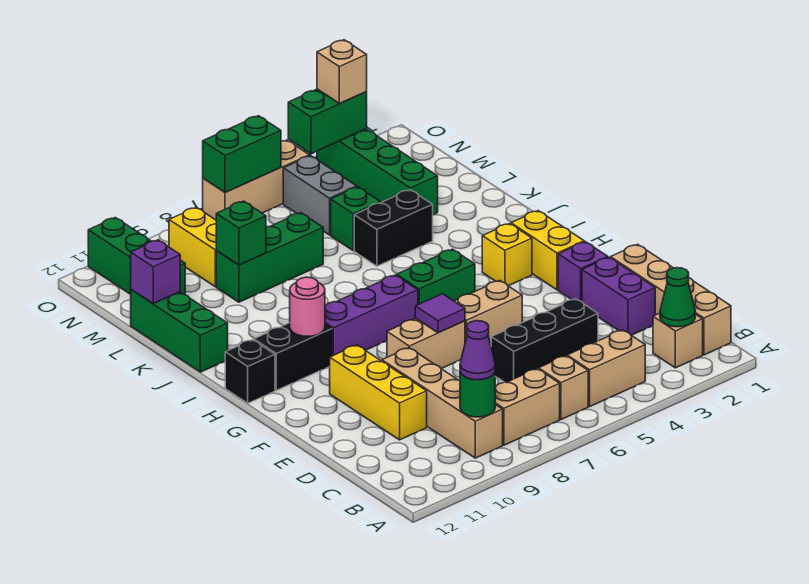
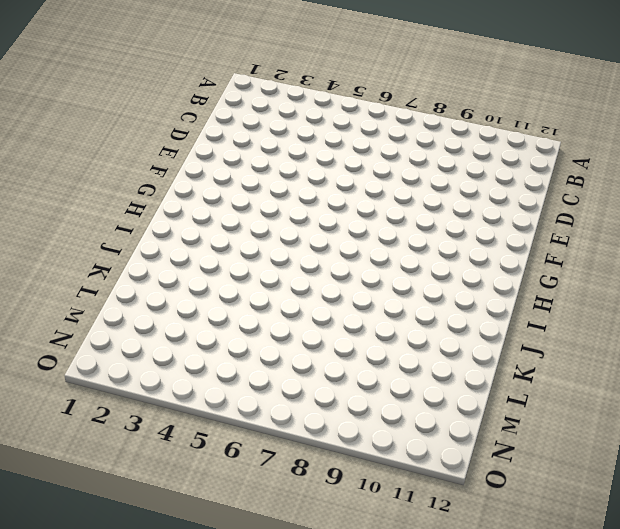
none -> tan 1x4 brick [611,244,731,355]
none -> tan 1x1 brick [653,313,703,368]
none -> tan 1x2 brick [567,330,645,406]
none -> tan 1x1 brick [539,356,588,419]

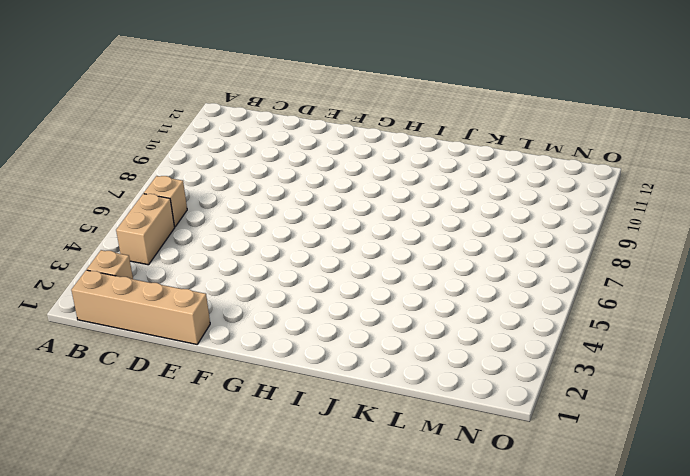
none -> tan 1x2 brick [495,369,560,445]
none -> tan 1x4 brick [382,348,503,458]
none -> purple 1x2 brick [582,257,655,335]
none -> black 1x3 brick [491,299,598,382]

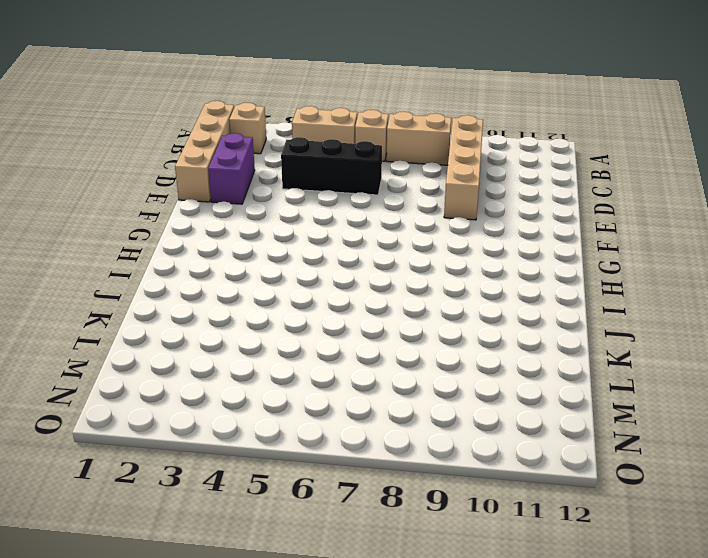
none -> yellow 1x3 brick [330,345,427,440]
none -> purple 1x1 brick [558,242,608,302]
none -> tan 1x2 brick [454,280,522,344]
none -> tan 1x2 brick [387,318,465,369]

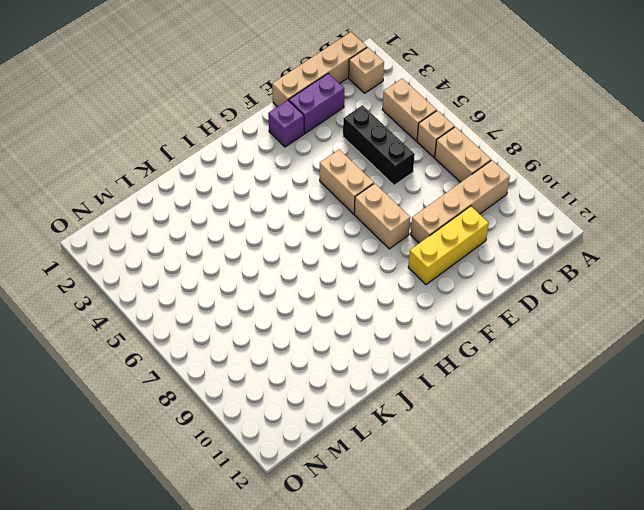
none -> yellow 1x2 brick [511,211,584,290]
none -> yellow 1x1 brick [482,223,532,286]
none -> green 1x2 brick [397,249,475,305]
none -> purple 1x3 brick [325,275,418,356]

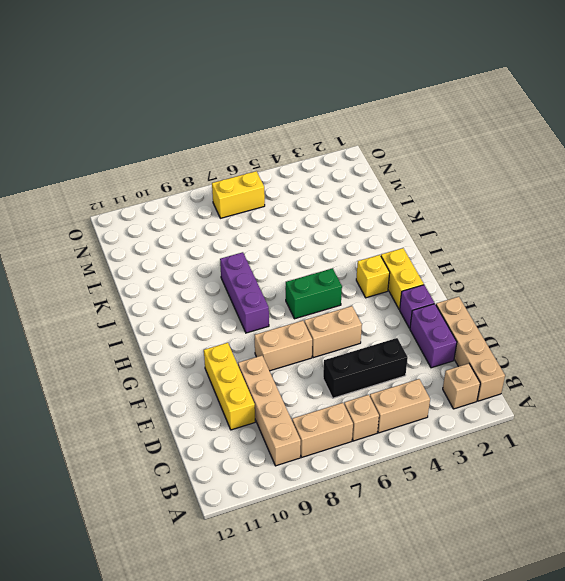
purple 1x3 brick [220,252,269,333] -> purple 1x3 brick turned to [325,275,418,356]
yellow 1x2 brick [212,171,265,218] -> yellow 1x2 brick turned to [169,207,217,287]
none -> black 1x2 brick [254,323,332,390]
none -> black 1x1 brick [225,340,275,403]
none -> green 1x3 brick [131,290,228,372]
none -> black 1x2 brick [354,190,433,266]

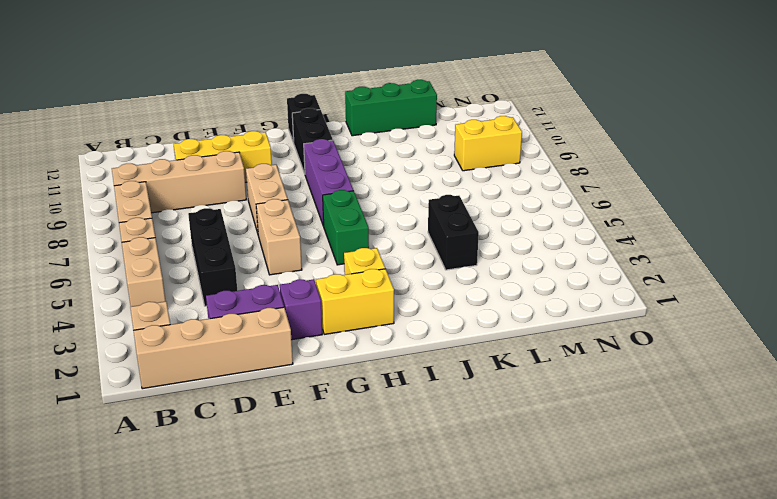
none -> green 1x4 brick [317,129,438,215]
none -> green 1x1 brick [331,187,380,251]
none -> green 1x3 brick [216,213,323,302]
none -> grey 1x2 brick [283,156,357,235]

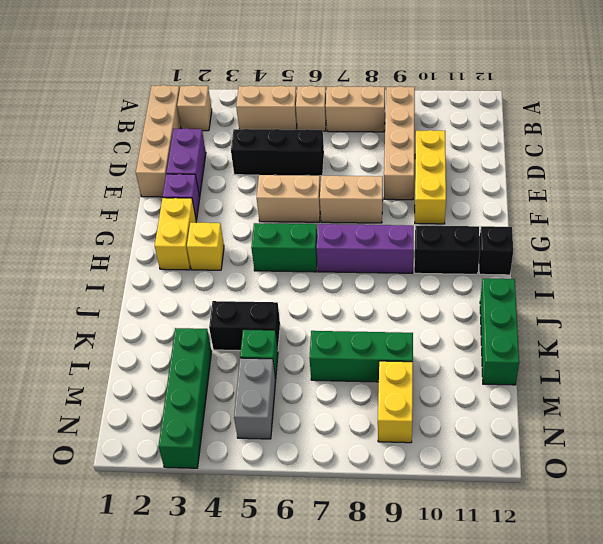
none -> green 1x3 brick [88,218,185,295]
none -> tan 1x3 brick [203,140,309,220]
none -> green 1x1 cone [660,268,695,327]
none -> green 1x1 round brick [460,372,495,417]

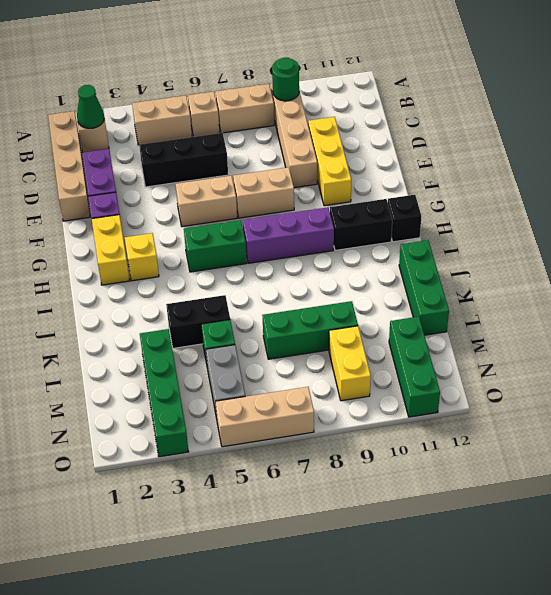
none -> purple 1x1 tile [415,294,465,333]
none -> pink 1x1 round brick [290,277,325,336]
none -> green 1x1 brick [216,201,266,265]
none -> purple 1x1 brick [131,240,180,304]

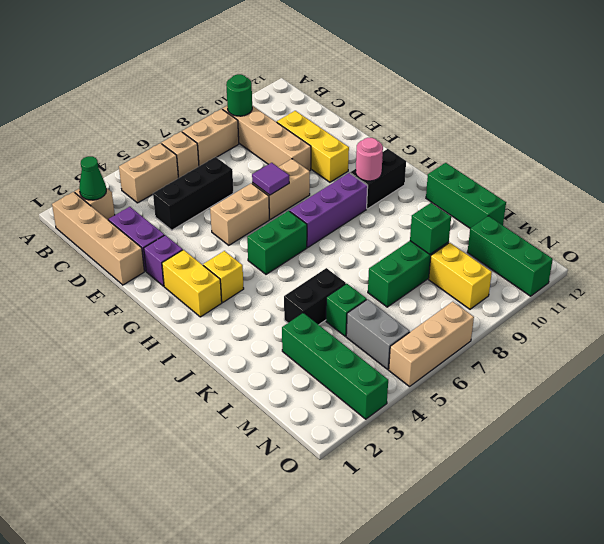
none -> black 1x1 brick [225,340,275,403]
none -> purple 1x1 brick [131,240,180,304]
none -> green 1x2 brick [288,89,367,154]
none -> green 1x2 brick [203,116,281,193]

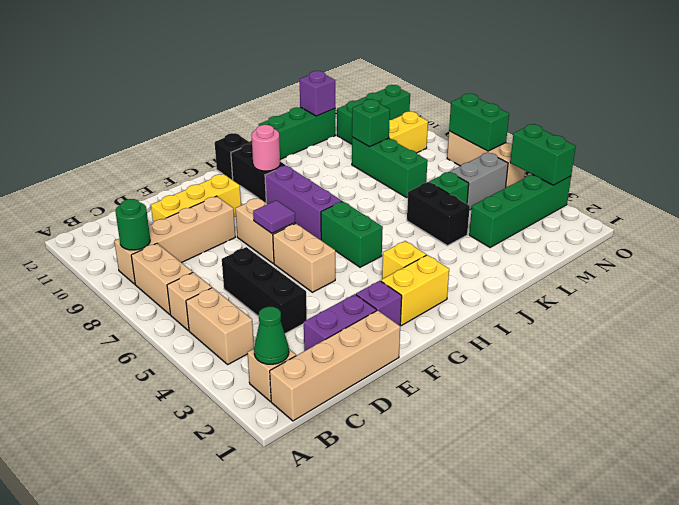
none -> purple 1x1 cone [460,321,495,380]
none -> tan 1x1 brick [317,40,367,103]

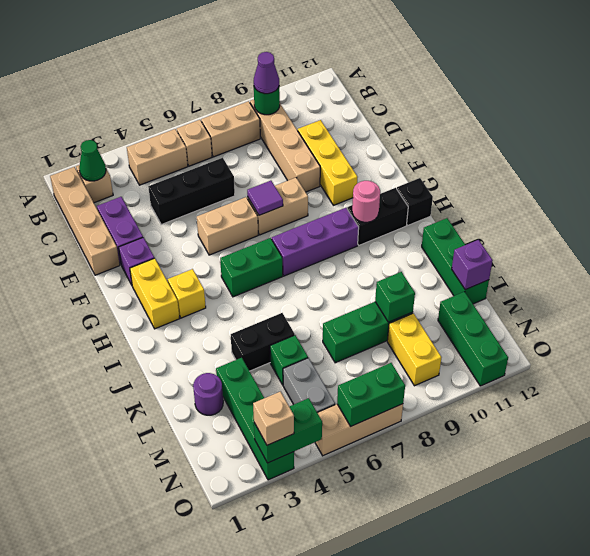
purple 1x1 round brick [193,373,223,415] -> none

